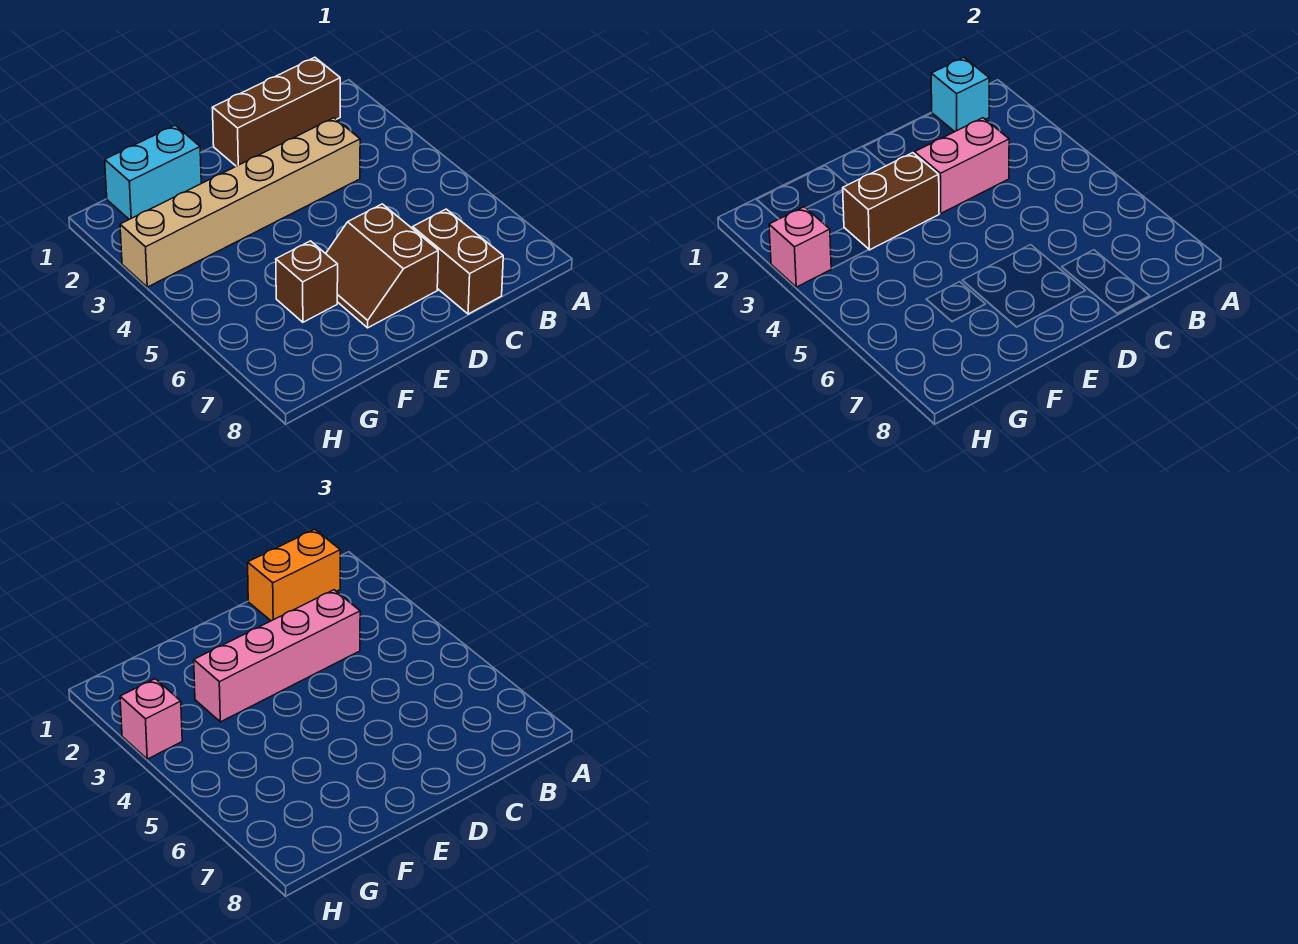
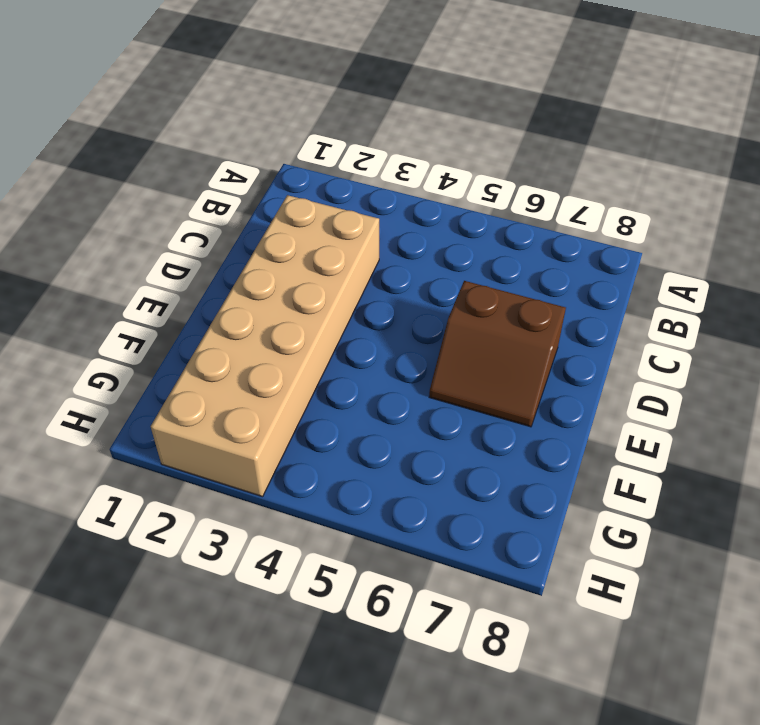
tan 2x6 brick [151,195,379,497] -> tan 1x6 brick [120,118,360,287]
none -> brown 1x3 brick [212,57,340,166]
none -> brown 1x2 brick [413,209,503,314]
none -> cyan 1x2 brick [105,125,201,219]

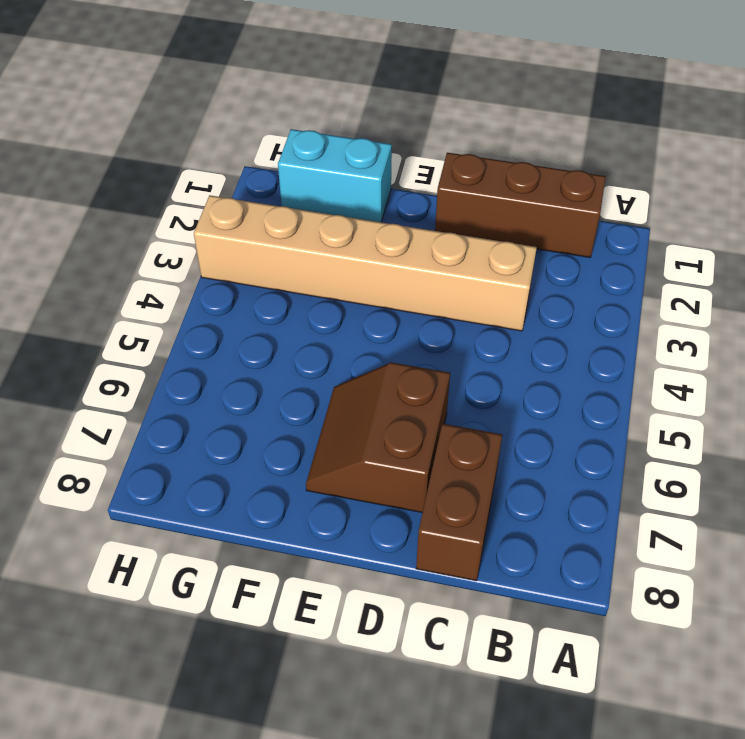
none -> brown 1x1 brick [276,241,338,322]
none -> cyan 1x1 brick [931,57,989,132]
none -> pink 1x2 brick [915,118,1009,213]

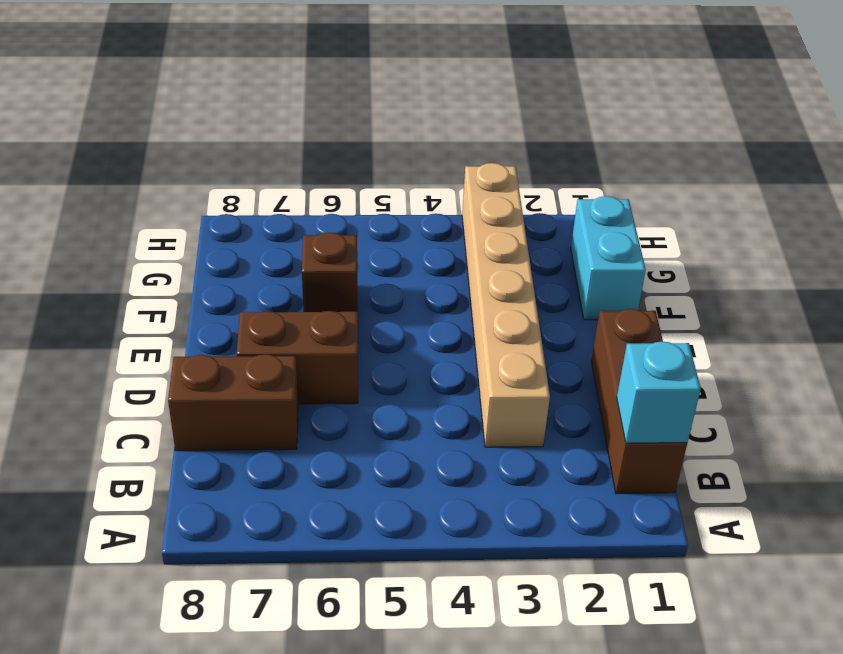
none -> pink 1x2 brick [915,118,1009,213]
none -> brown 1x2 brick [843,153,939,250]
none -> pink 1x1 brick [769,207,832,287]

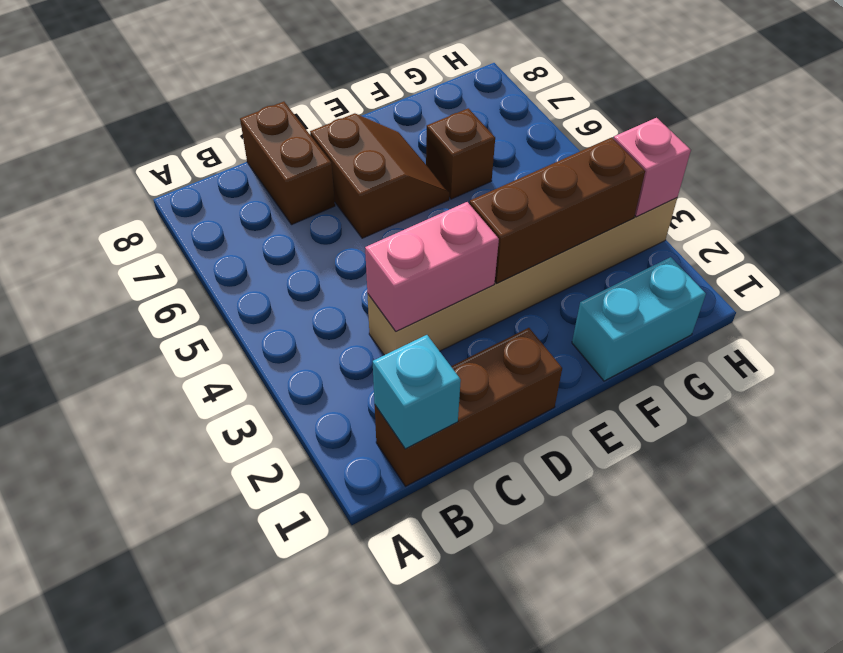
brown 1x3 brick [470,138,645,283] -> brown 1x2 brick [843,153,939,250]
none -> orange 1x2 brick [248,529,340,621]
none -> pink 1x4 brick [194,590,360,722]
none -> pink 1x1 brick [120,679,182,759]

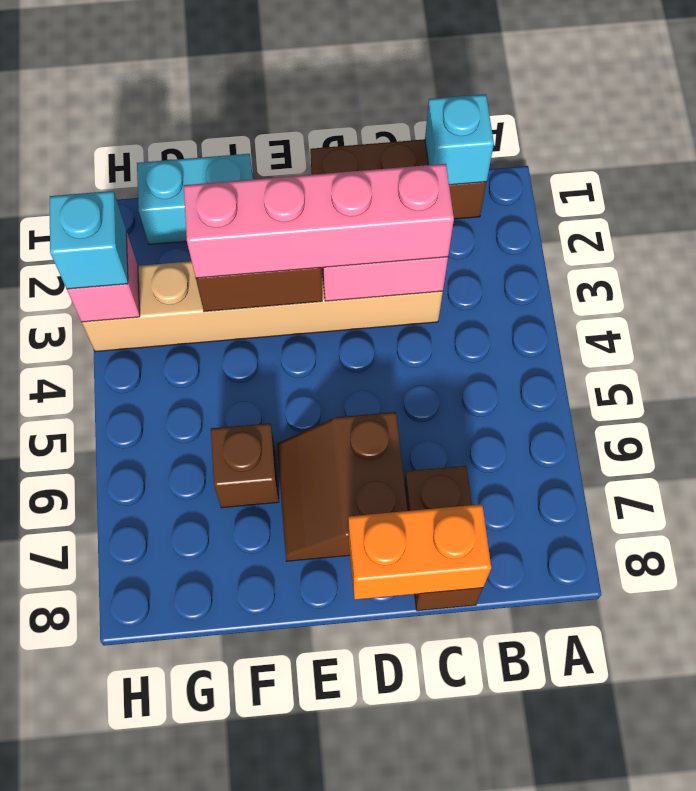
orange 1x2 brick [348,504,491,600] -> orange 1x2 brick moved to [248,529,340,621]
cyan 1x1 brick [50,191,128,289] -> pink 1x1 brick [120,679,182,759]

